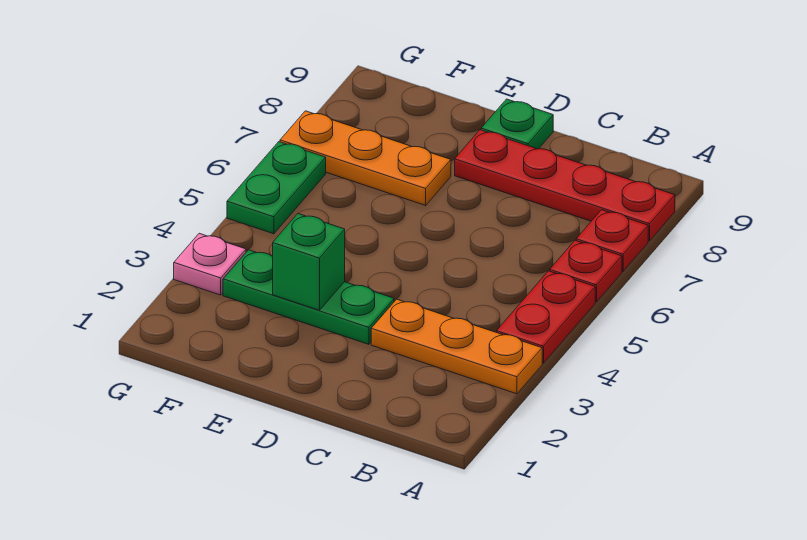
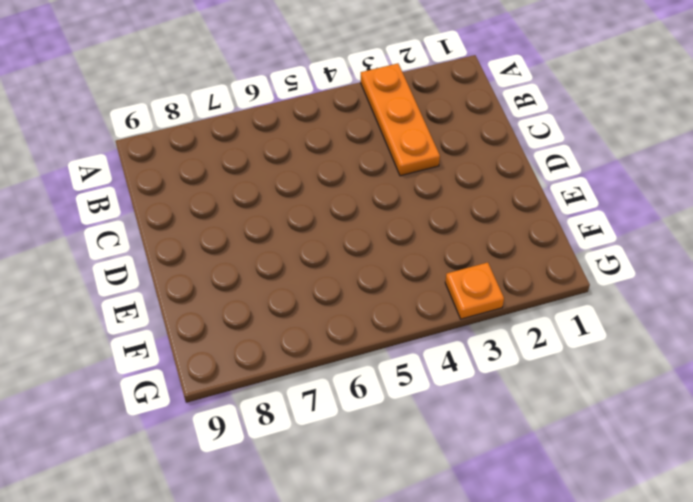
orange 1x1 plate [445,262,504,319] -> pink 1x1 plate [174,233,246,295]
none -> red 1x2 plate [497,271,595,363]
none -> red 1x1 plate [550,240,622,302]

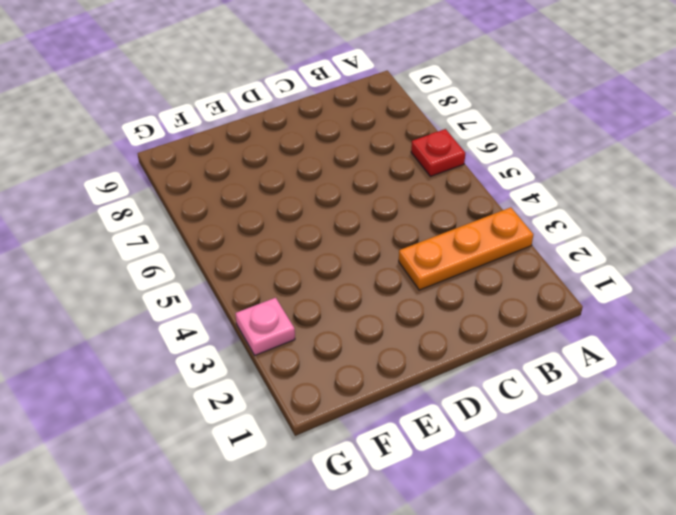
none -> red 1x2 plate [497,271,595,363]
none -> red 1x1 plate [576,210,648,271]

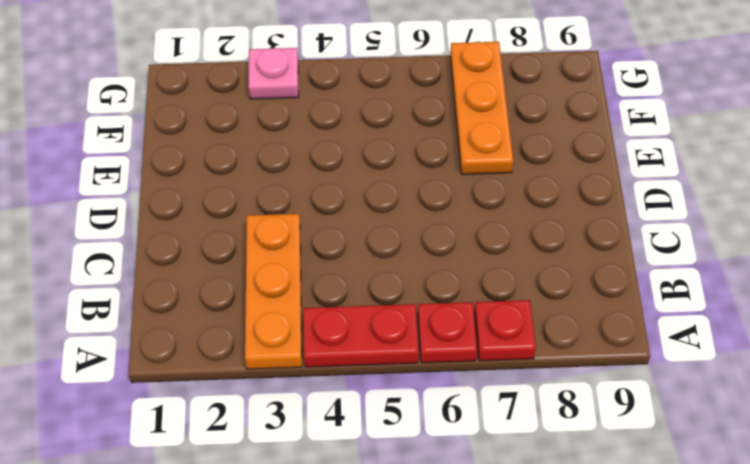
none -> red 1x4 plate [455,130,675,241]
none -> green 1x3 plate [223,250,394,344]

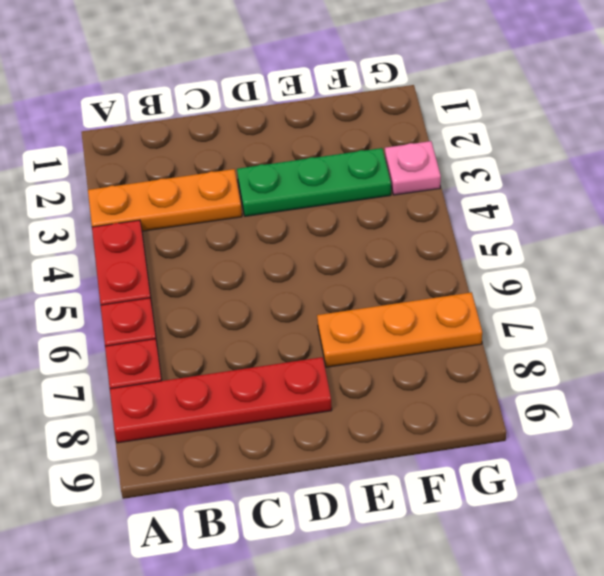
none -> green 1x1 plate [481,99,553,149]
none -> green 1x2 plate [227,142,326,234]

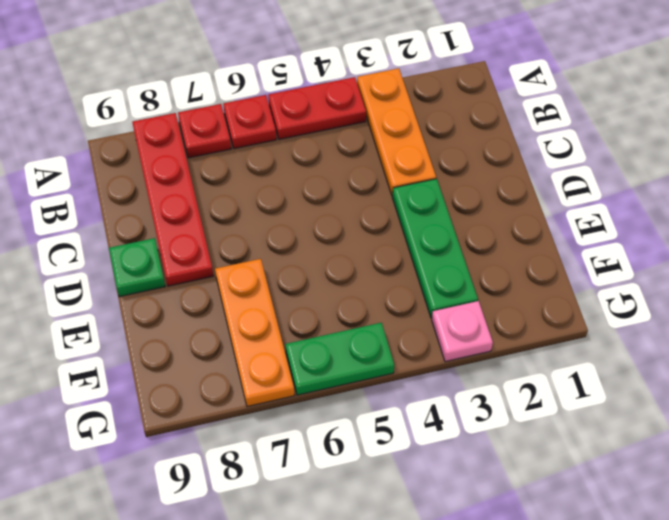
none -> green 1x1 brick [273,214,345,310]

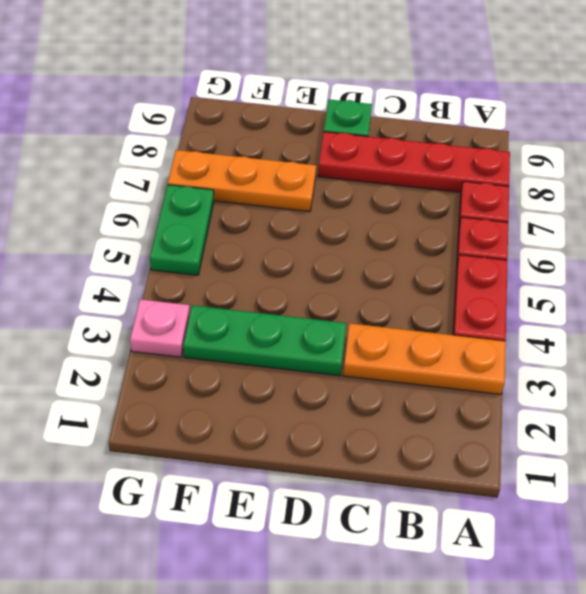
none -> green 1x1 brick [273,214,345,310]

